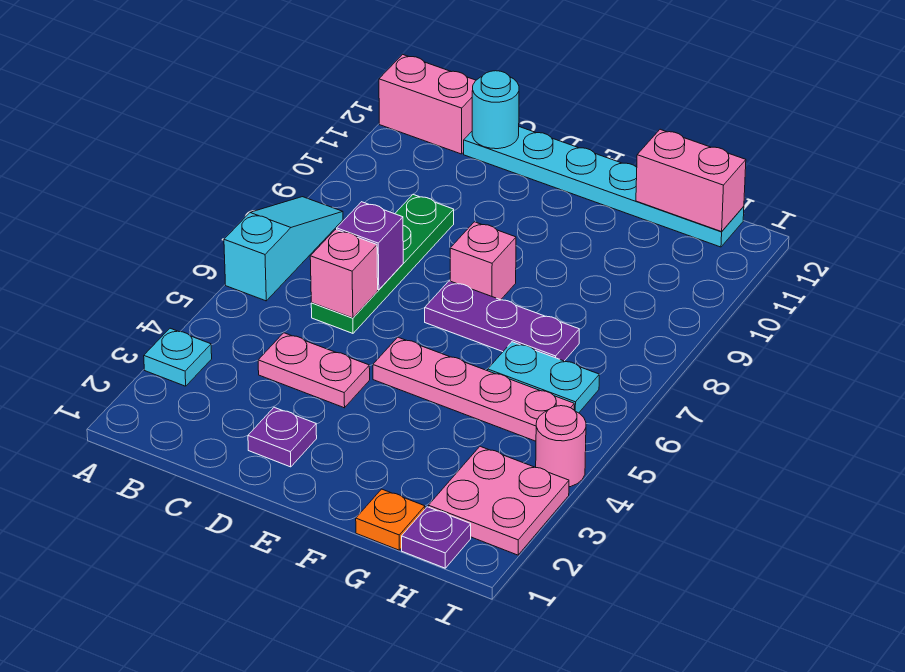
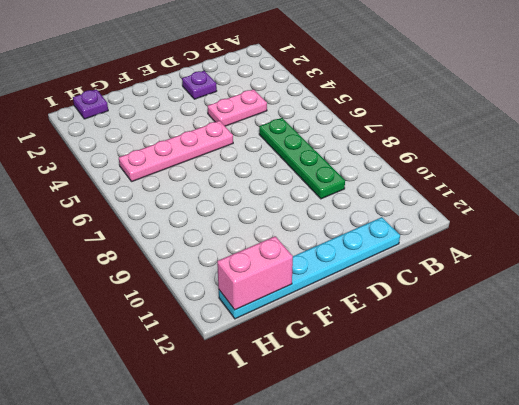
none -> cyan 1x1 plate [144,328,212,386]
none -> cyan 1x3 slope [224,197,343,301]
none -> pink 1x2 brick [379,54,476,154]

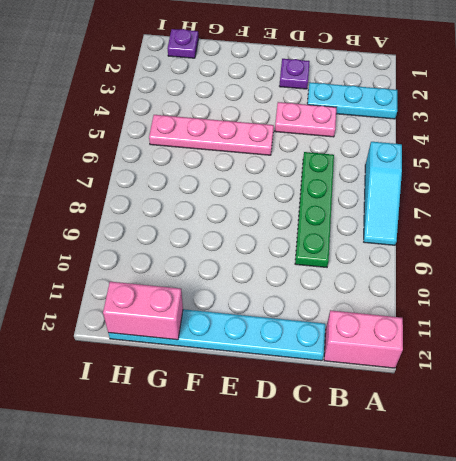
cyan 1x3 plate [307,83,397,119] -> cyan 1x1 plate [144,328,212,386]
none -> purple 1x3 plate [425,281,579,361]
none -> pink 1x1 brick [450,222,516,300]
none -> orange 1x1 plate [356,489,425,550]

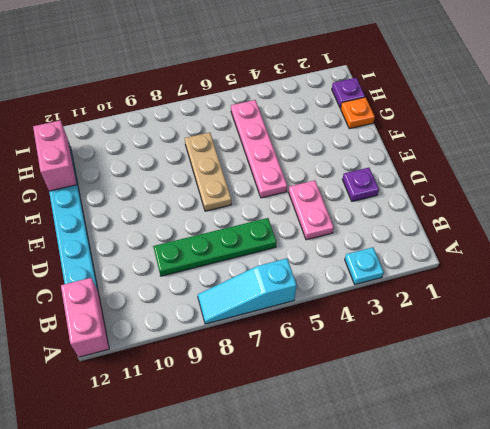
tan 1x3 plate [185,132,232,211] -> purple 1x3 plate [425,281,579,361]
none -> pink 1x1 brick [450,222,516,300]
none -> cyan 1x2 plate [488,342,599,413]
none -> pink 2x2 plate [428,446,569,555]

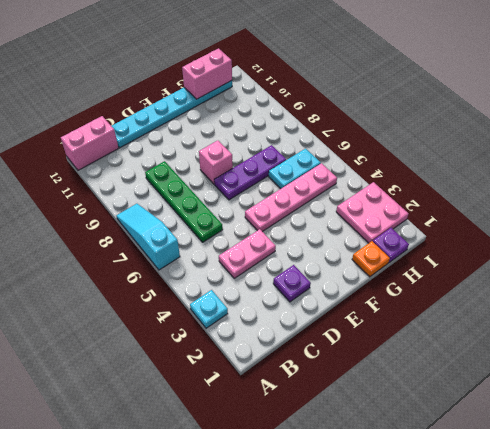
none -> pink 1x1 round brick [536,406,586,487]
none -> pink 1x1 brick [310,229,378,318]
none -> purple 1x1 brick [337,202,403,290]

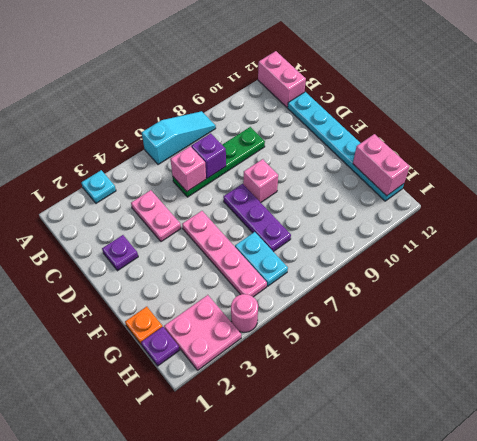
none -> cyan 1x1 round brick [472,71,519,149]

